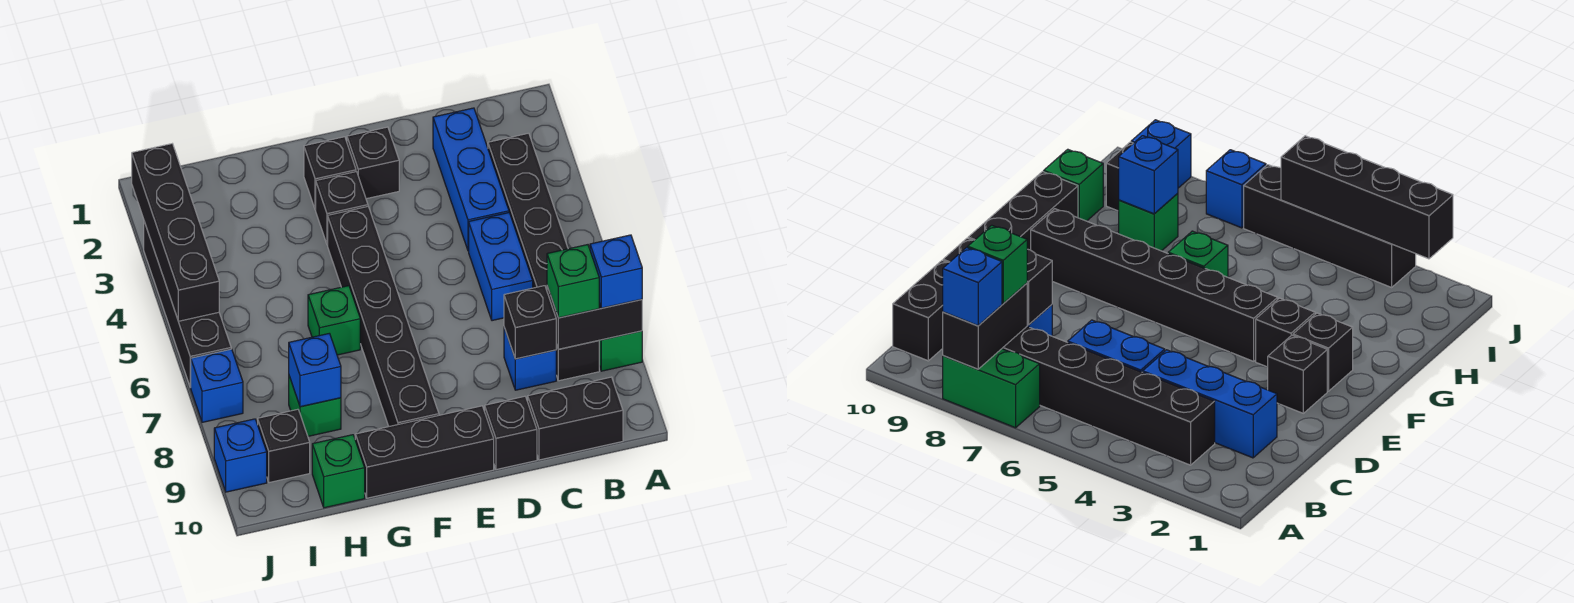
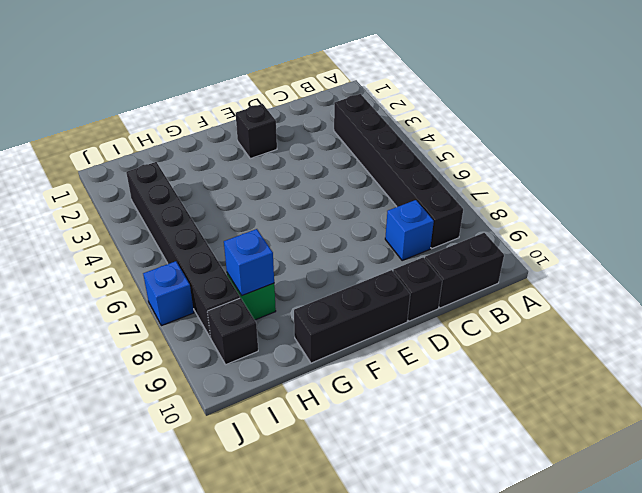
black 1x6 brick [126,162,240,338] -> black 1x6 brick moved to [328,207,439,426]
none -> green 1x2 brick [599,331,642,371]
none -> blue 1x3 brick [433,108,509,251]
none -> blue 1x2 brick [469,213,533,321]

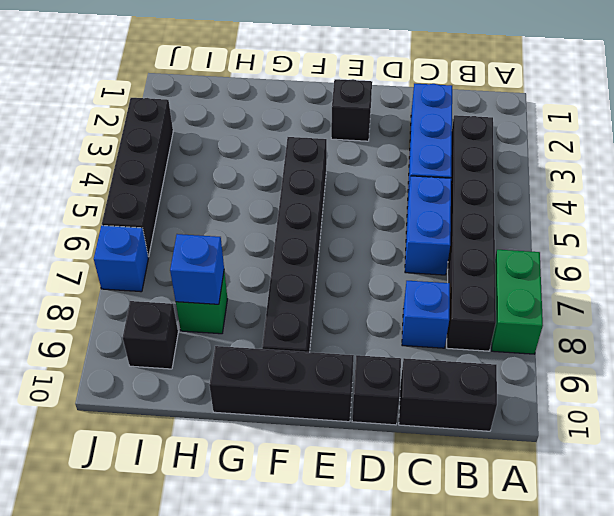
none -> black 1x1 brick [304,137,356,210]
none -> black 1x1 brick [316,172,368,245]
none -> green 1x1 brick [308,286,360,355]

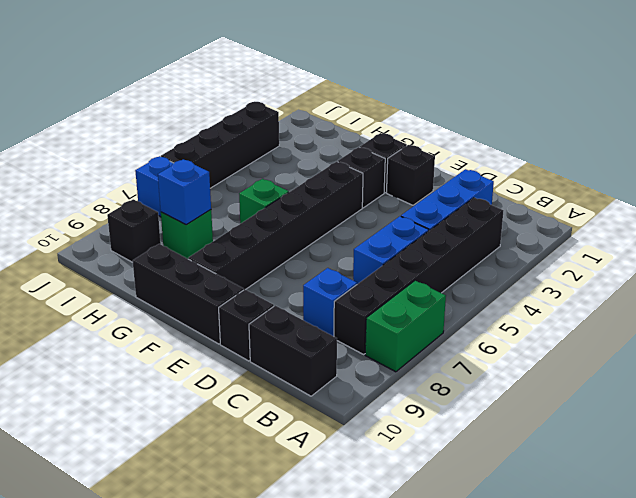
none -> green 1x1 brick [312,435,365,508]
none -> blue 1x1 brick [214,419,267,492]
none -> black 1x2 brick [547,286,642,349]

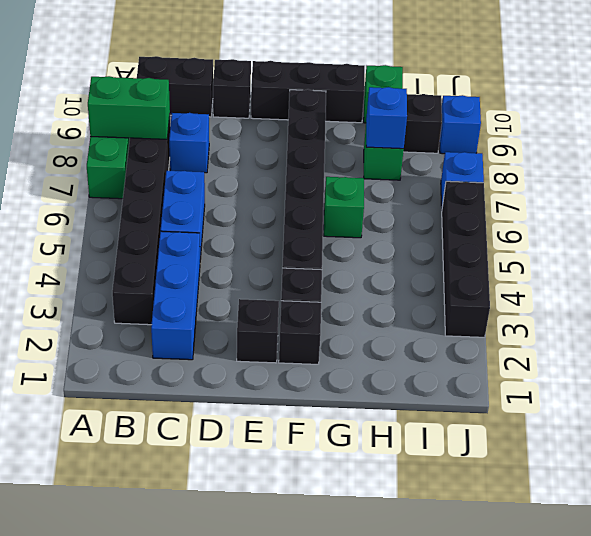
green 1x2 brick [88,76,170,139] -> black 1x2 brick [547,286,642,349]
none -> black 1x1 brick [504,286,556,359]
none -> black 1x4 brick [132,144,219,321]
none -> blue 1x1 brick [590,235,642,308]

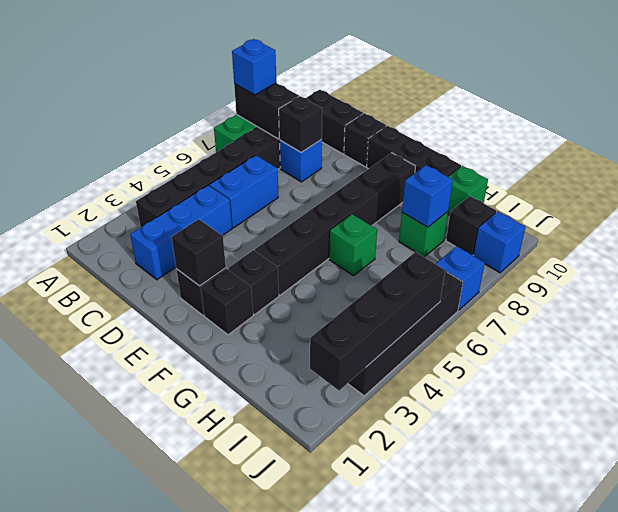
black 1x1 brick [172,219,226,286] -> none
none -> green 1x1 brick [547,245,599,318]

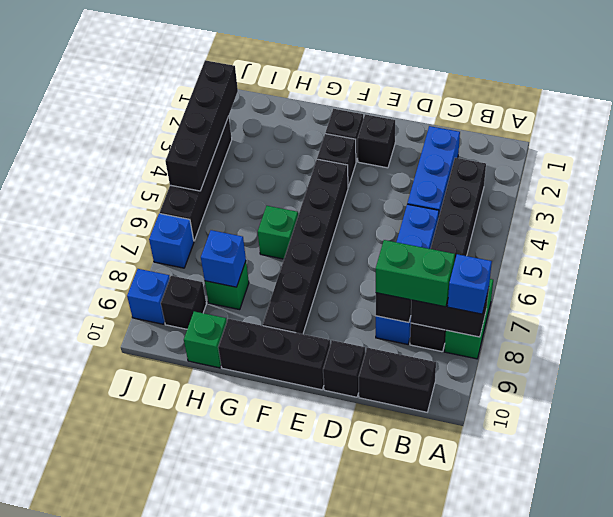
green 1x2 brick [376,240,455,307] -> green 1x1 brick [547,245,599,318]

